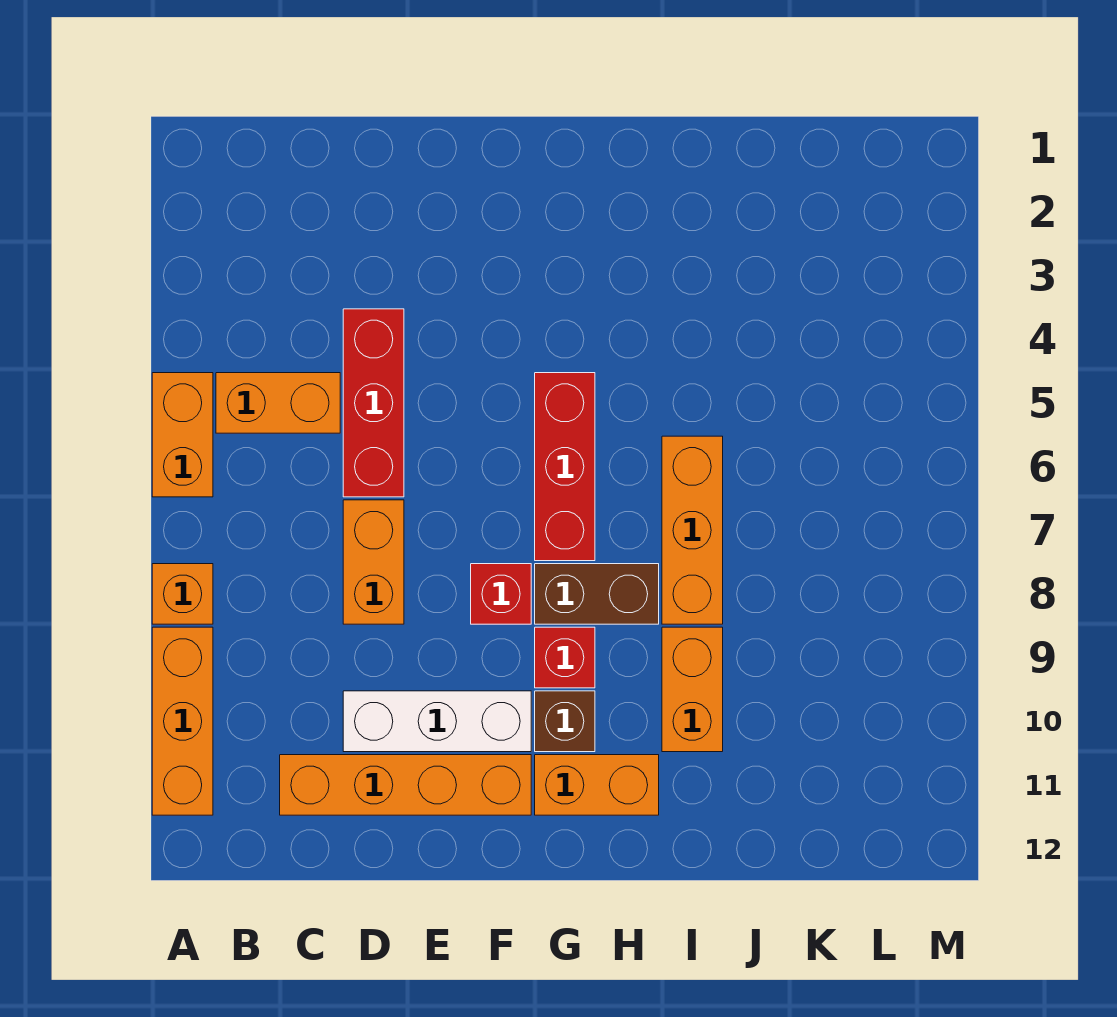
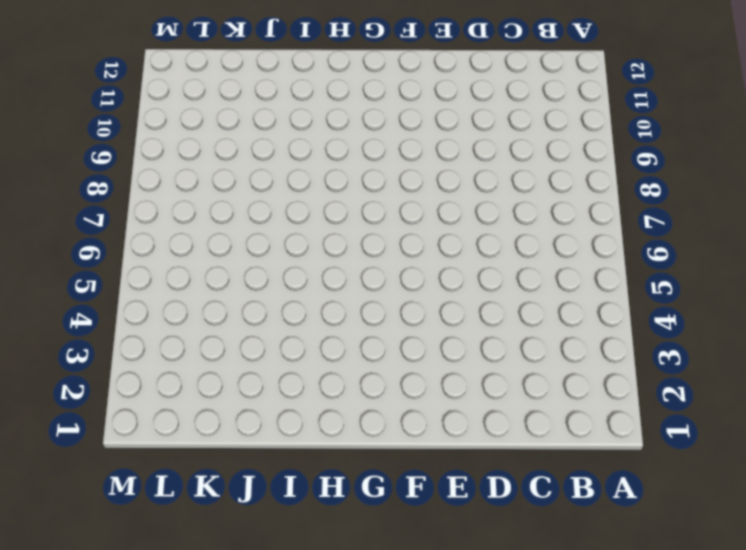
none -> orange 1x2 brick [152,373,213,497]
none -> orange 1x1 brick [152,564,213,624]
none -> orange 1x3 brick [152,627,213,815]

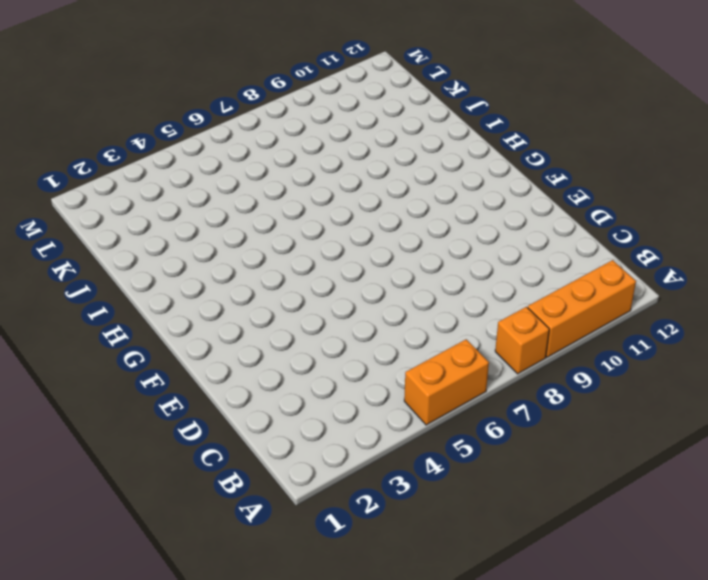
none -> orange 1x2 brick [216,373,340,433]
none -> orange 1x4 brick [280,755,531,815]
none -> red 1x3 brick [343,309,404,497]

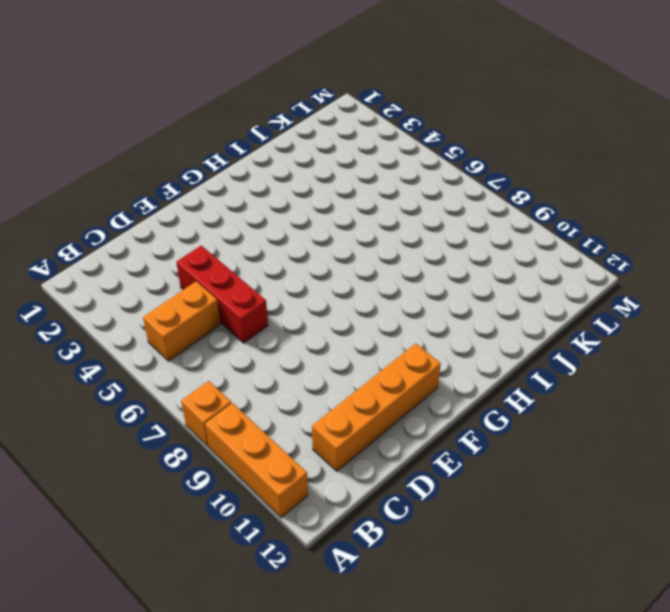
none -> orange 1x2 brick [152,373,213,497]
none -> orange 1x2 brick [343,500,404,624]
none -> white 1x3 brick [343,691,531,752]

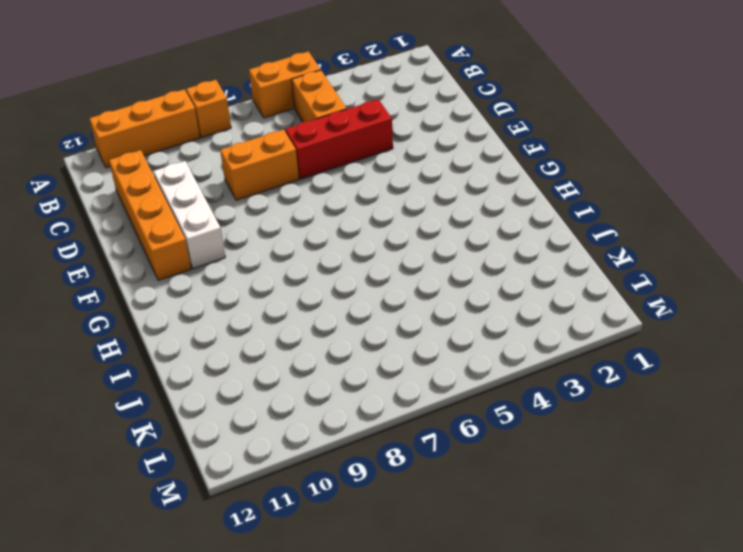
none -> red 1x1 brick [471,564,531,624]
none -> red 1x3 brick [535,373,595,561]
none -> brown 1x2 brick [535,564,659,624]

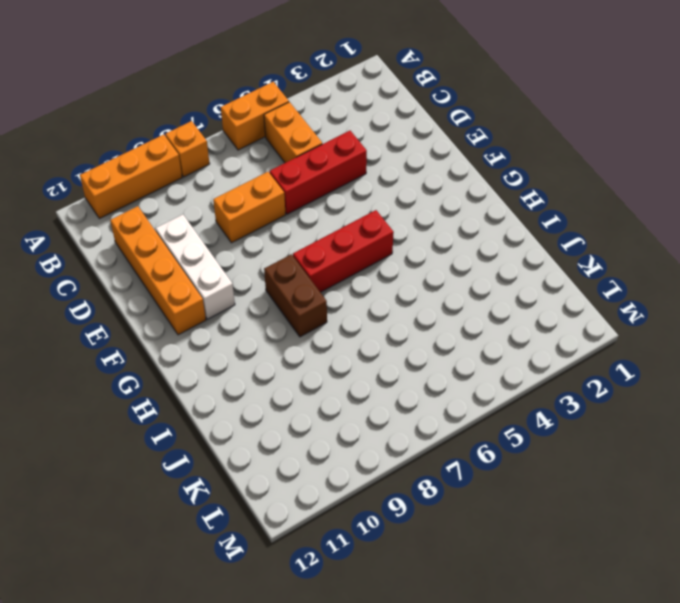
none -> red 1x1 brick [471,564,531,624]
none -> red 1x1 brick [535,627,595,688]
none -> brown 1x1 brick [535,691,595,752]

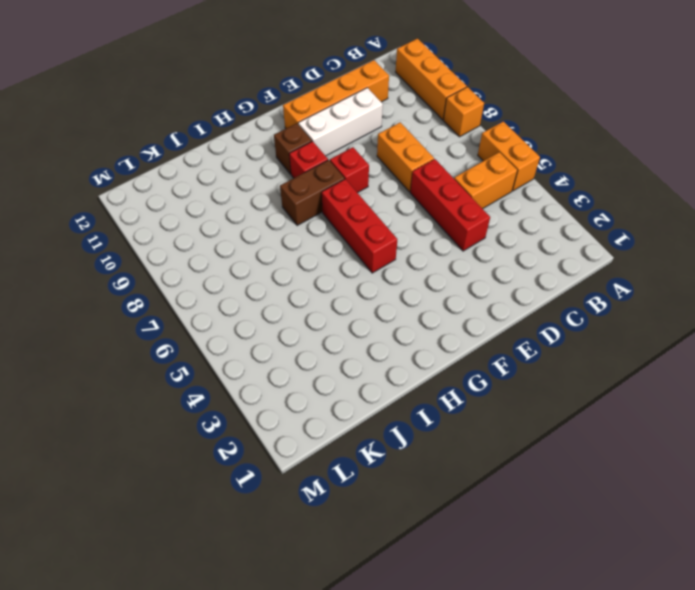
none -> orange 1x2 brick [535,755,659,815]
none -> orange 1x3 brick [662,436,723,624]
none -> orange 1x2 brick [662,627,723,752]

